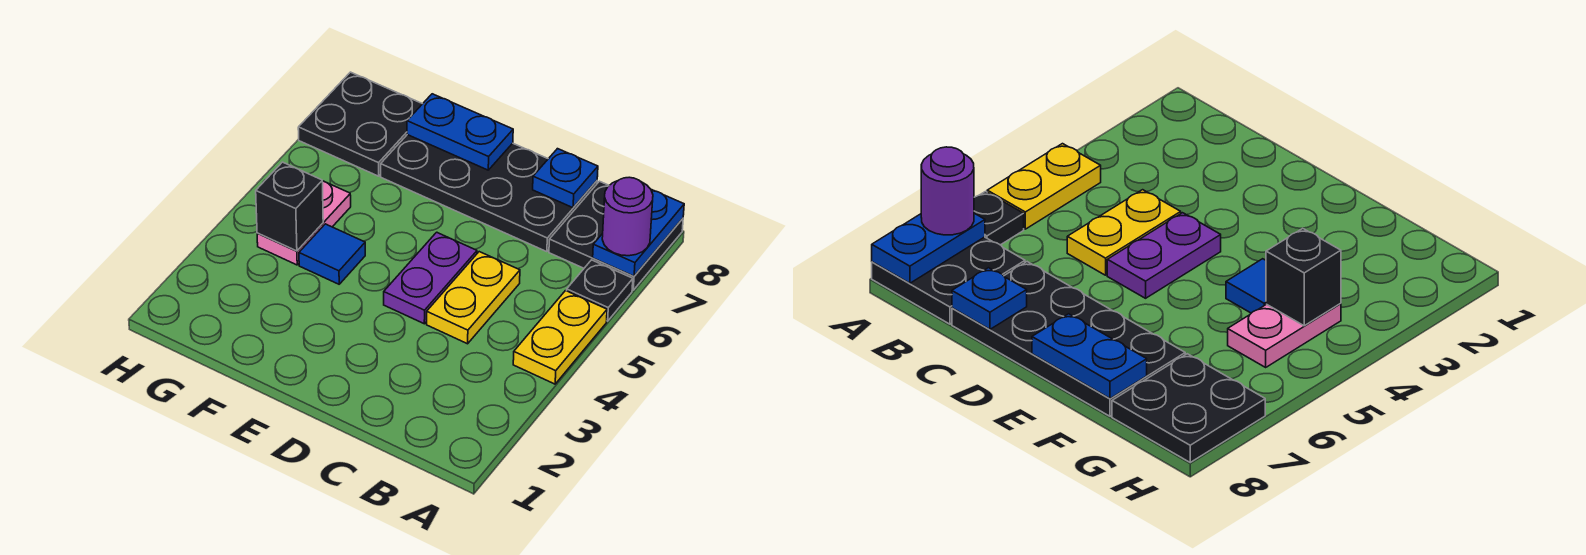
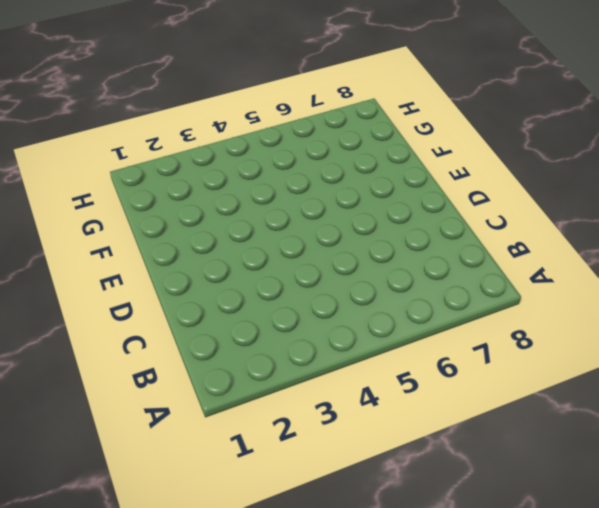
none -> yellow 1x2 plate [513,291,607,384]
none -> black 1x1 plate [567,260,633,321]
none -> black 2x2 plate [549,181,683,290]

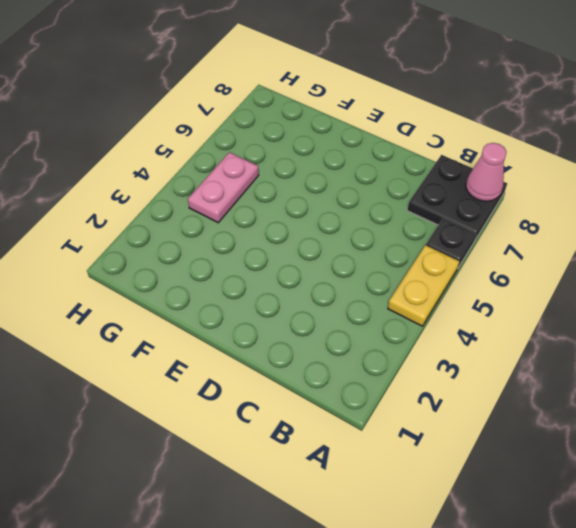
pink 1x1 cone [466,143,506,201] -> blue 1x2 plate [593,190,684,276]
none -> yellow 1x2 plate [427,252,520,344]
none -> black 2x4 plate [381,135,597,252]
none -> purple 1x2 plate [384,232,477,324]

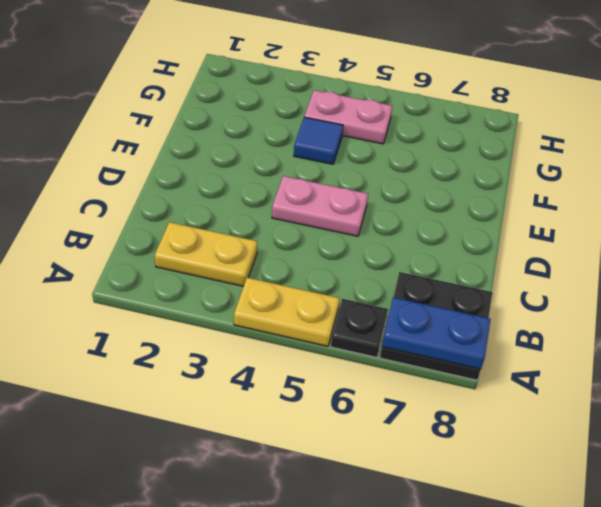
yellow 1x2 plate [155,222,257,286] -> yellow 1x2 plate moved to [427,252,520,344]
pink 1x2 plate [272,176,368,236] -> purple 1x2 plate [384,232,477,324]
none -> black 2x4 plate [381,135,597,252]
none -> black 2x2 plate [298,72,422,176]
none -> blue 1x1 plate [533,149,598,208]

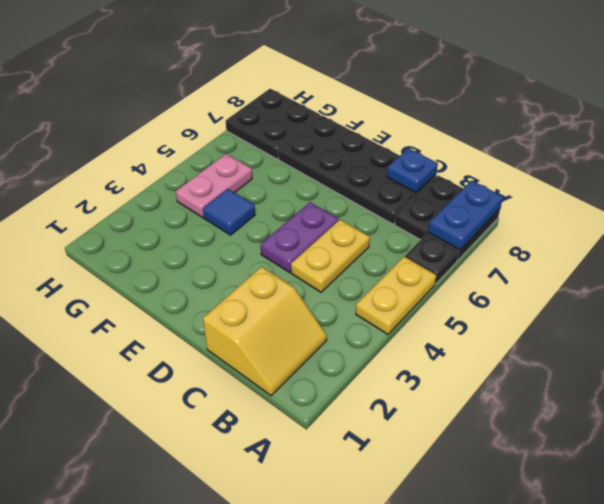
yellow 2x2 slope [203,267,327,396] -> none
none -> blue 1x2 plate [407,94,513,170]
none -> black 1x1 brick [256,162,323,251]
none -> purple 1x1 round brick [602,177,653,256]

